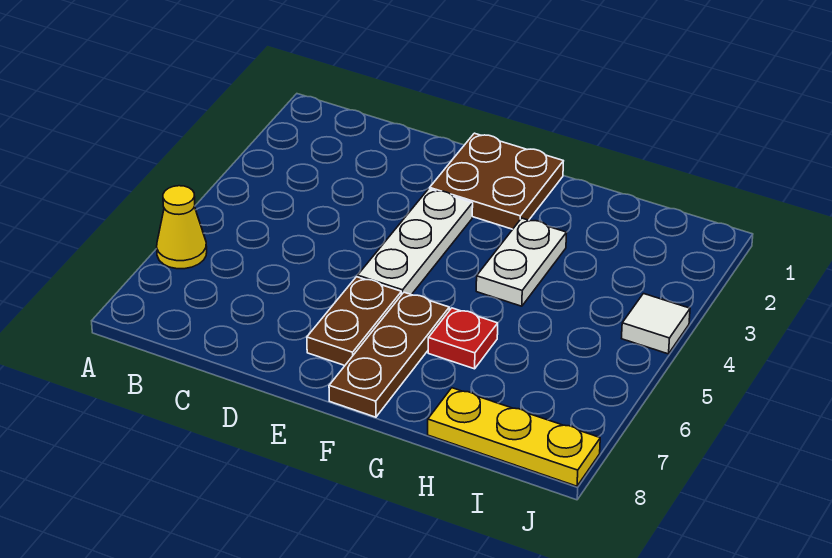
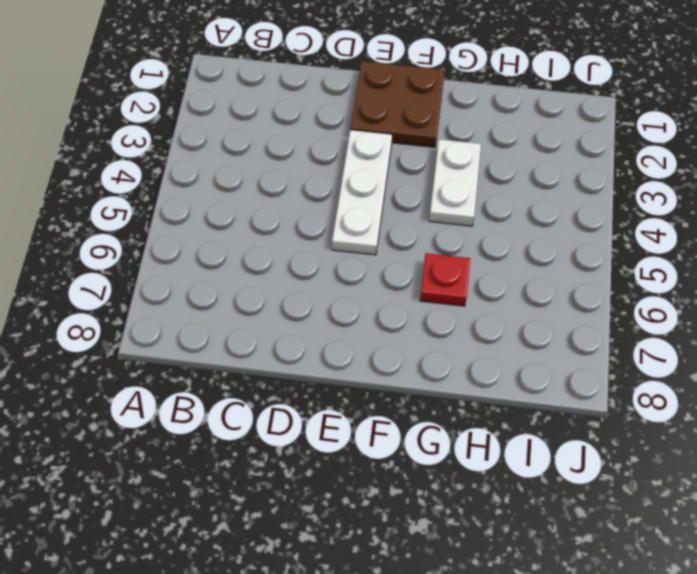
none -> yellow 1x1 cone [157,186,207,269]
none -> brown 1x2 plate [307,277,401,366]

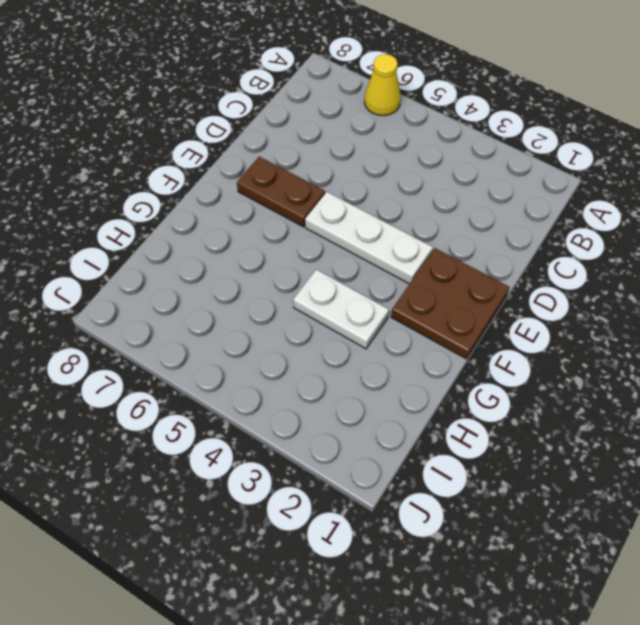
none -> brown 1x3 plate [329,292,449,417]
none -> red 1x1 plate [428,308,498,369]

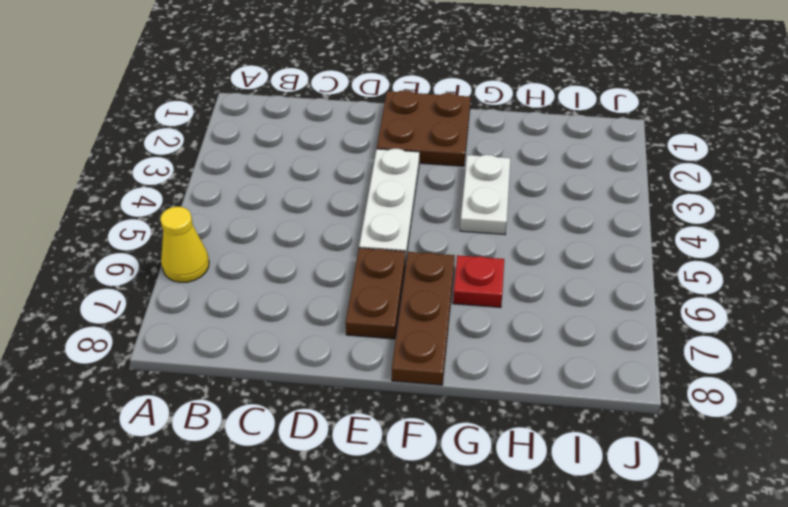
none -> yellow 1x3 plate [428,388,600,486]
none -> white 1x1 tile [621,294,690,354]

